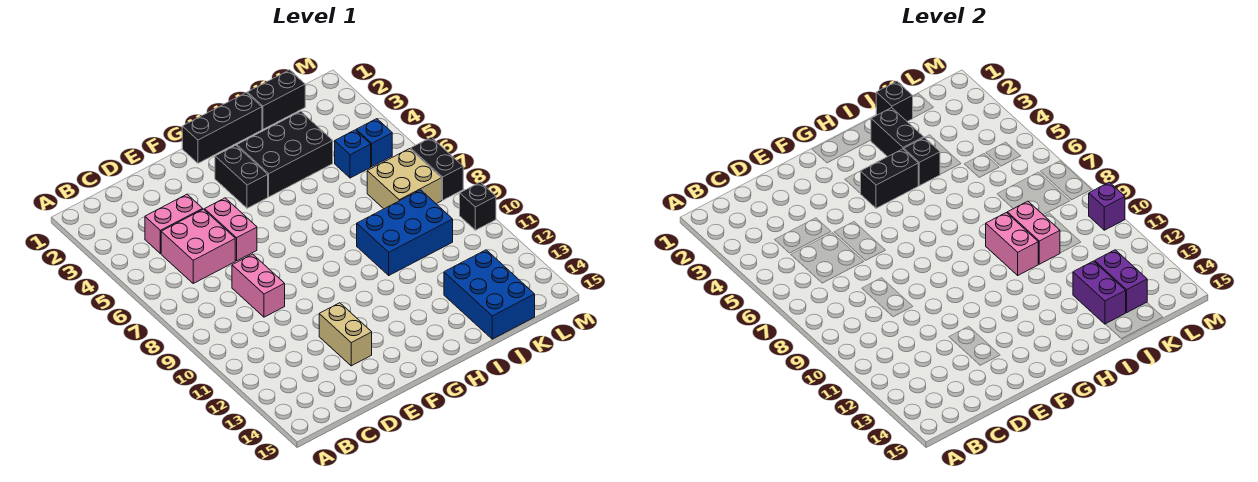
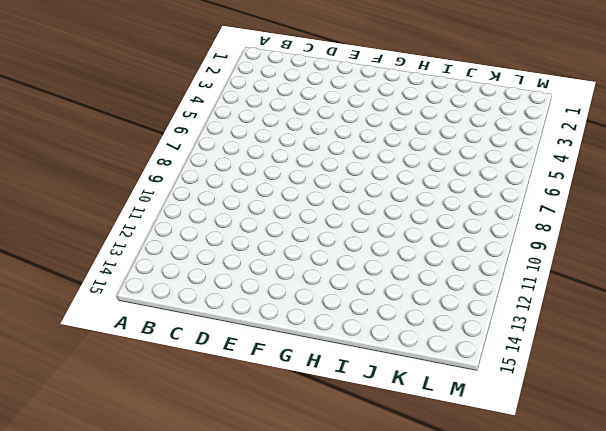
none -> pink 1x2 brick [145,194,203,254]
none -> pink 2x2 brick [161,209,235,283]
none -> pink 1x2 brick [232,254,285,317]

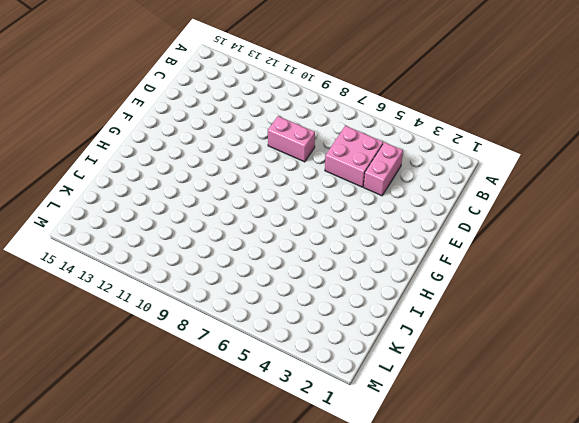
none -> pink 1x2 brick [205,198,257,261]
none -> tan 1x2 brick [319,303,372,366]
none -> black 1x3 brick [182,93,262,163]

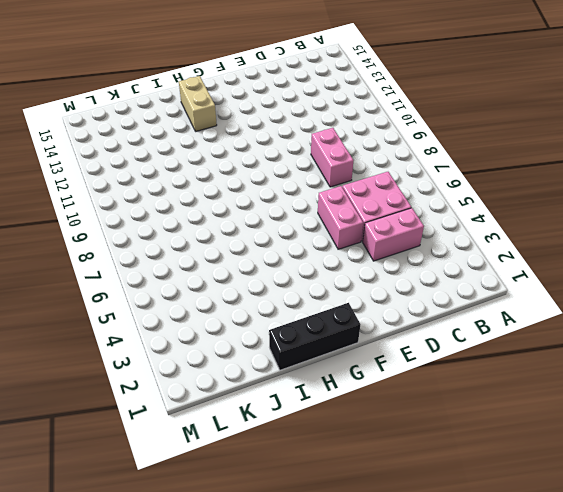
tan 1x2 brick [179,76,217,131] -> tan 1x2 brick moved to [319,303,372,366]
none -> black 1x2 brick [215,145,268,208]
none -> black 2x3 brick [236,111,333,197]
none -> blue 2x3 brick [357,190,453,275]

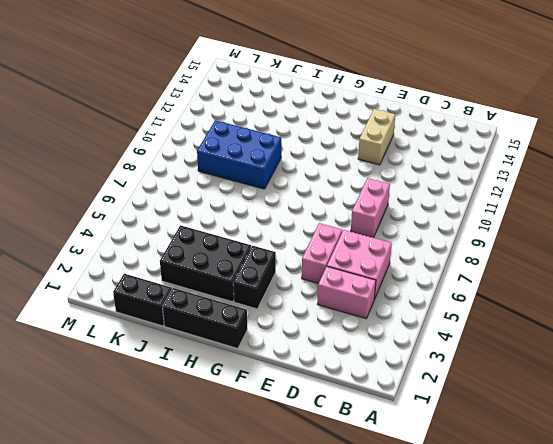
none -> blue 2x3 brick [444,250,535,339]
none -> blue 1x1 brick [335,130,371,178]
none -> tan 2x2 brick [367,149,442,209]

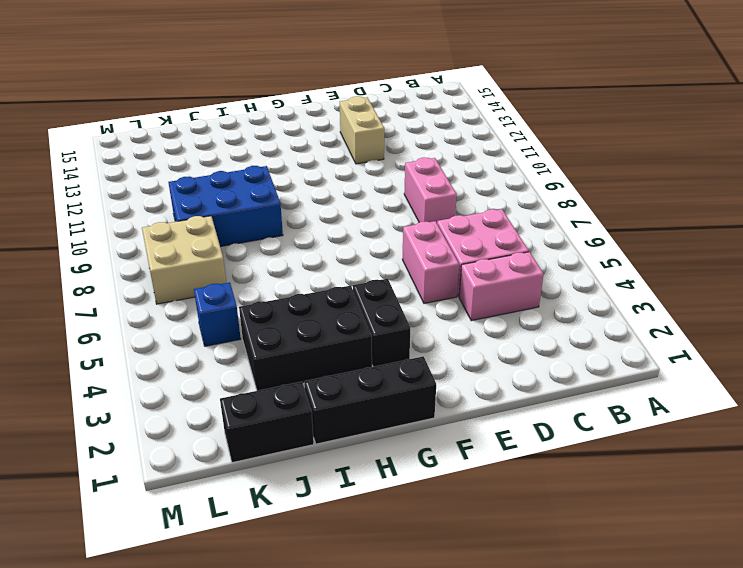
none -> blue 2x3 brick [444,250,535,339]
none -> blue 1x1 brick [356,119,392,167]
none -> black 1x2 brick [411,137,463,200]

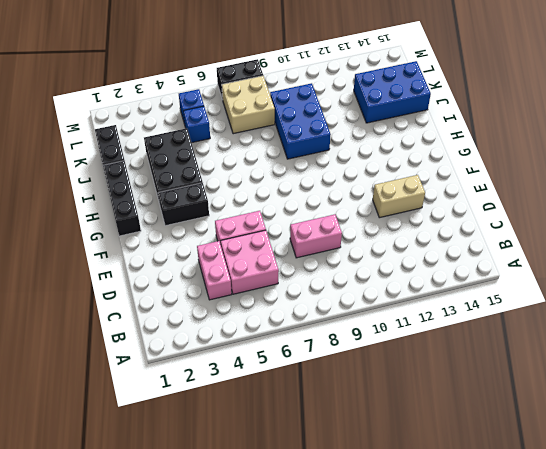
none -> black 1x1 brick [460,182,496,230]
none -> black 1x2 brick [861,149,918,208]
none -> black 1x2 brick [871,108,924,157]

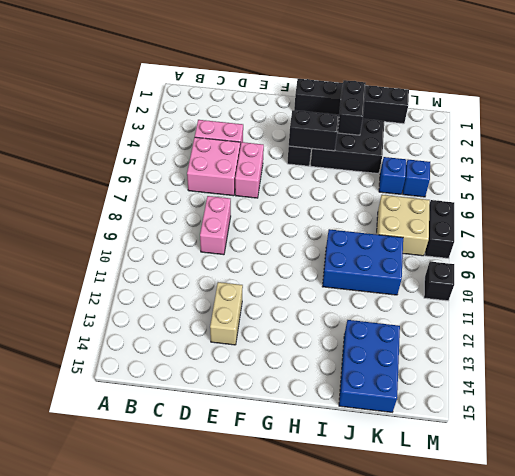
none -> black 1x1 brick [904,138,940,186]
none -> pink 1x2 brick [986,213,1038,275]
none -> black 1x1 brick [876,81,913,121]

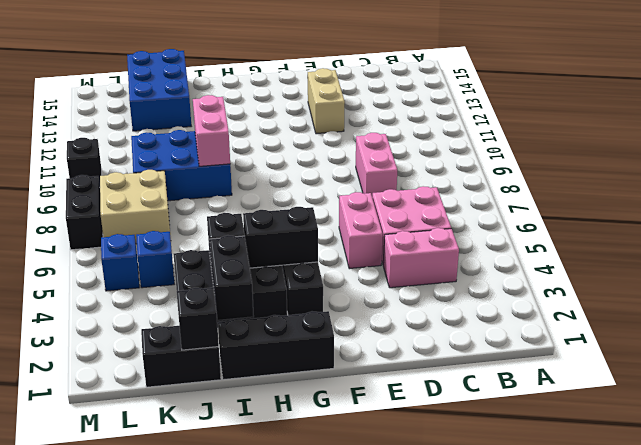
none -> pink 1x2 brick [1007,201,1060,264]
none -> purple 1x2 brick [1073,261,1126,324]
none -> purple 1x2 brick [1095,250,1147,312]

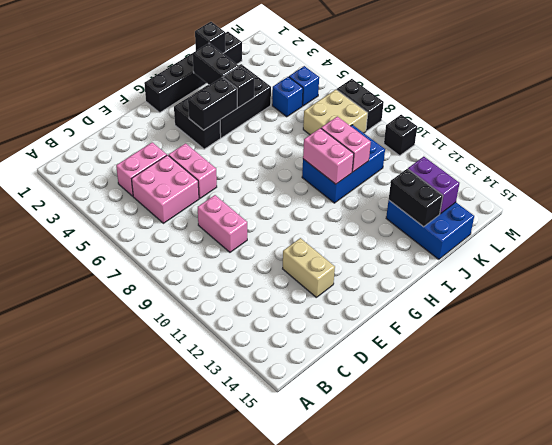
black 1x2 brick [389,169,443,227] -> purple 1x2 brick [1073,261,1126,324]
none -> purple 1x1 brick [1089,182,1125,230]

